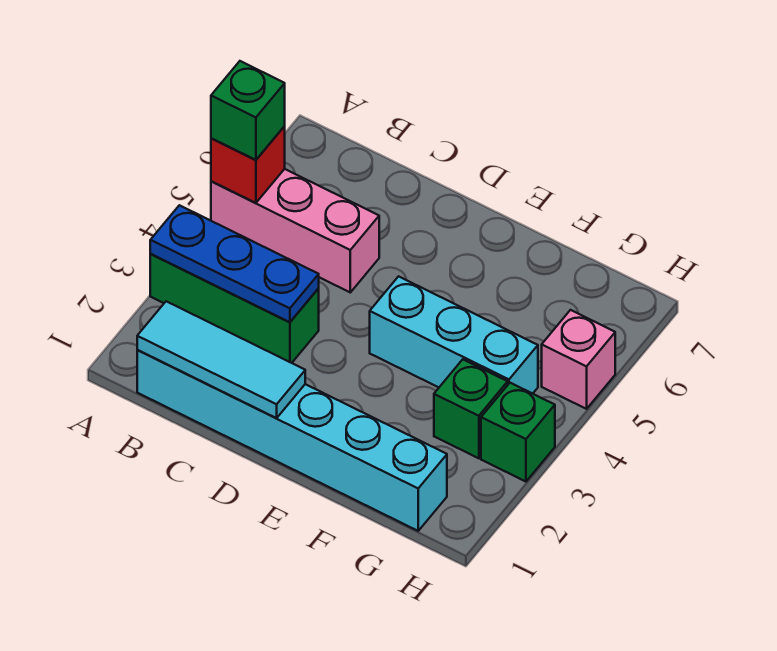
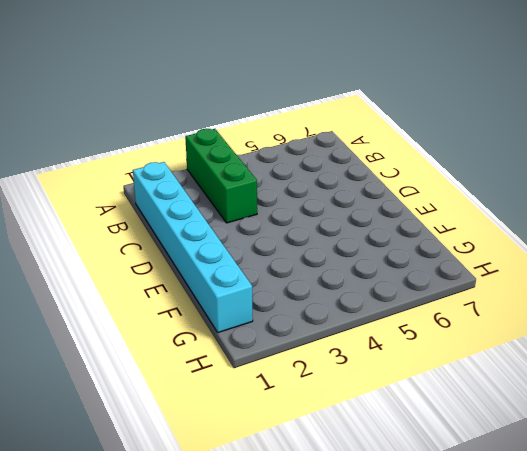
none -> pink 1x3 brick [211,169,379,292]
none -> cyan 1x3 brick [370,276,538,394]

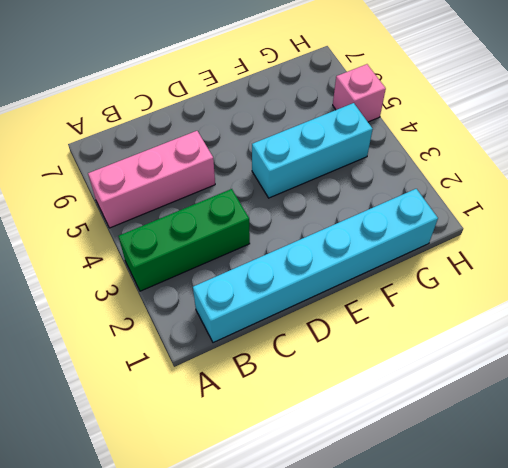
none -> green 1x1 brick [434,359,508,458]
none -> green 1x1 brick [481,383,555,482]

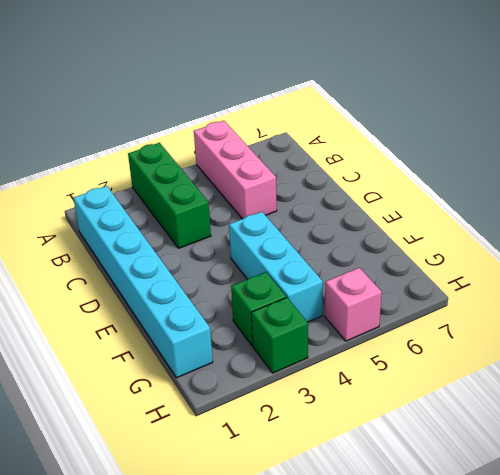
none -> blue 1x3 plate [150,205,319,322]
none -> red 1x1 brick [211,126,285,203]

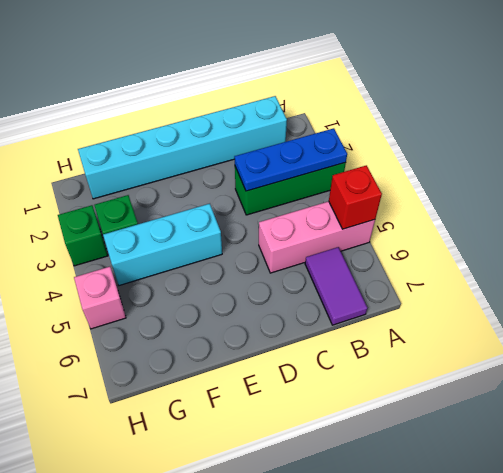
purple 1x2 tile [305,247,367,325] -> none
none -> cyan 1x3 tile [137,301,305,418]
none -> green 1x1 brick [211,61,285,160]

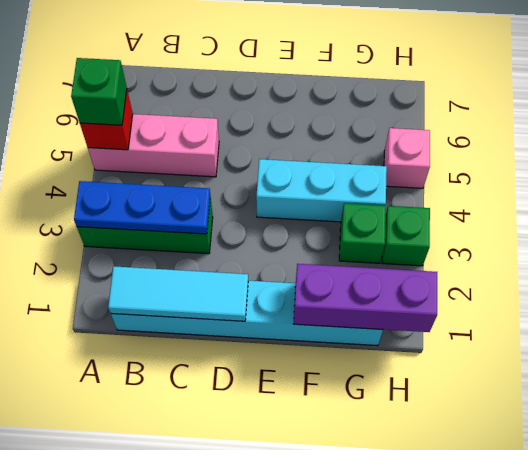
purple 1x3 brick [294,264,437,332] -> none

